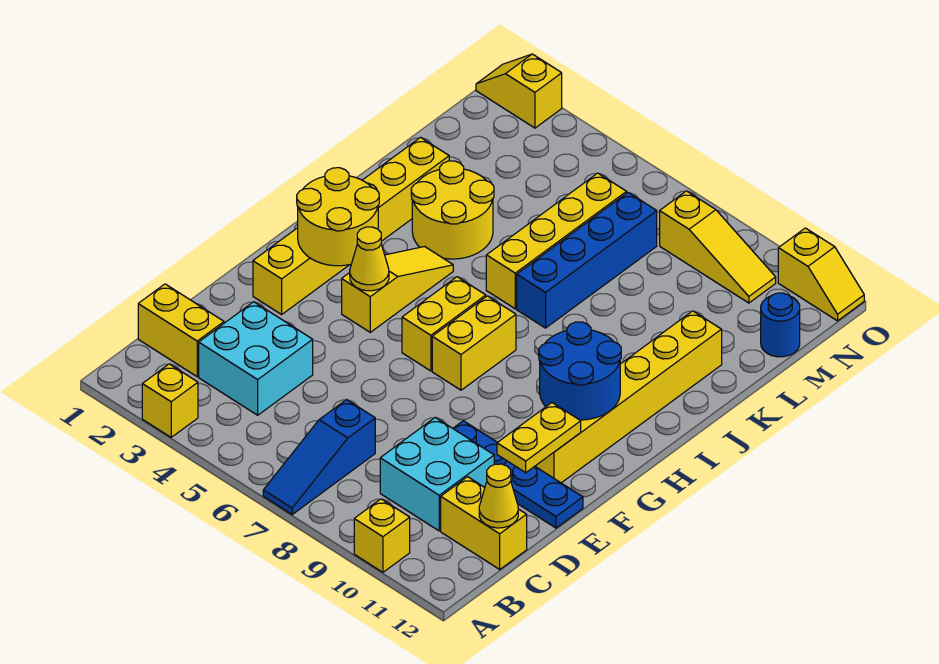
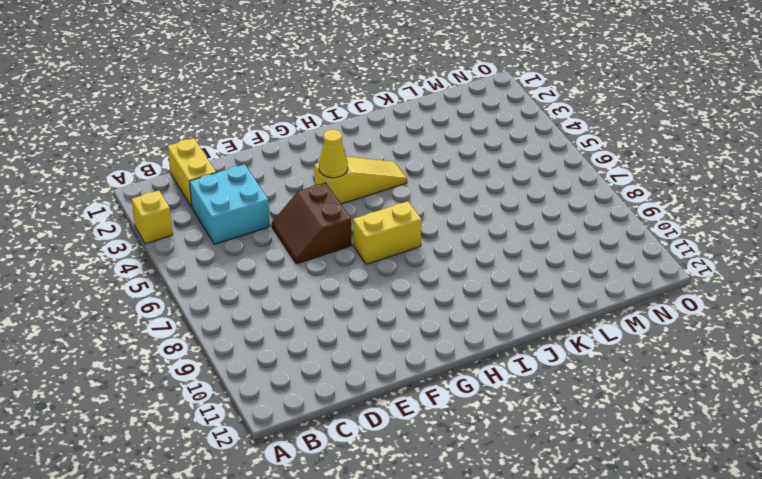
brown 2x2 slope [272,183,352,264] -> none
none -> blue 1x3 slope [263,400,375,514]
none -> yellow 1x1 brick [354,499,410,572]
none -> cyan 2x2 brick [380,418,494,531]

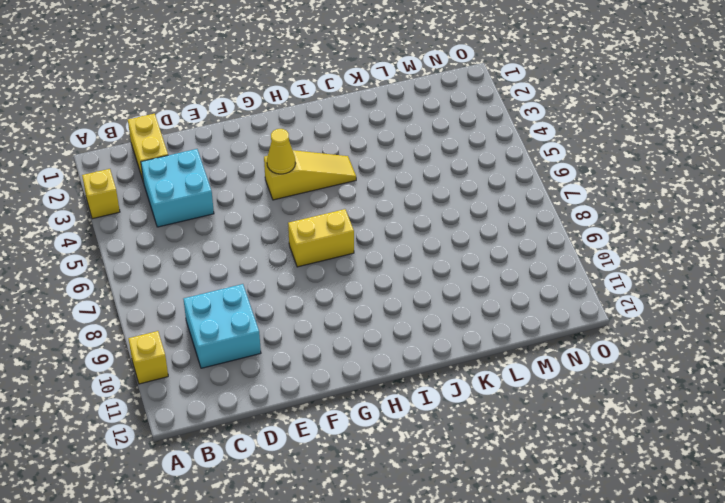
none -> blue 1x3 slope [263,400,375,514]
none -> yellow 1x2 brick [441,477,527,569]
none -> blue 1x4 plate [453,421,583,528]

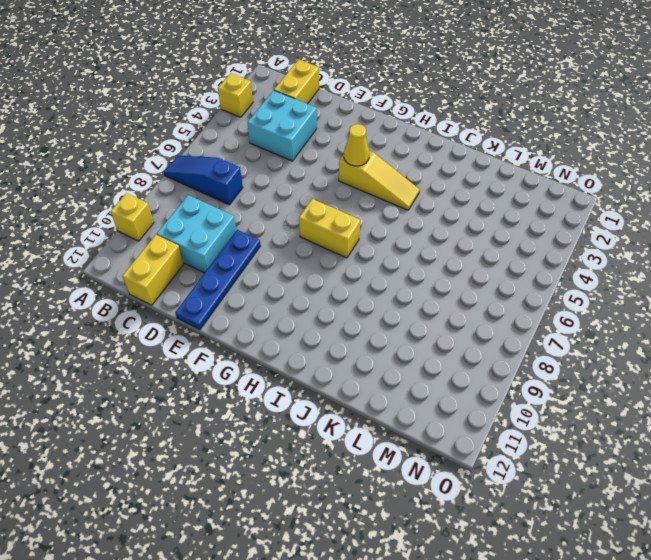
none -> yellow 1x6 brick [253,138,449,314]
none -> yellow 1x6 brick [535,311,722,483]
none -> yellow 1x2 brick [402,277,486,371]

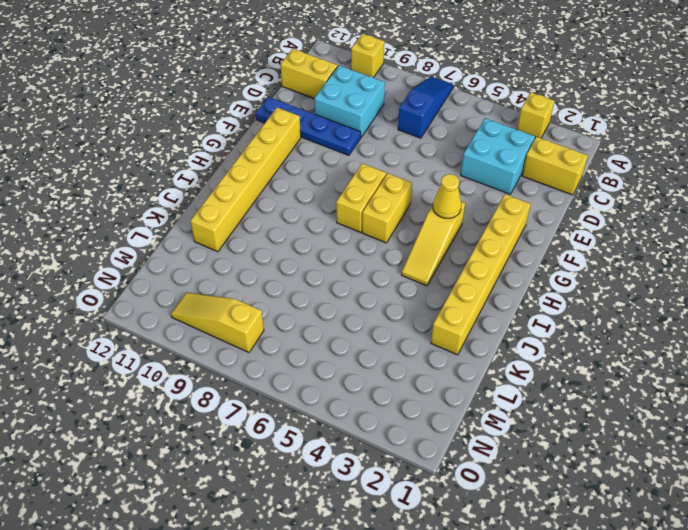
none -> yellow 2x2 round brick [411,161,494,259]
none -> yellow 1x4 brick [486,173,627,309]
none -> blue 1x4 brick [517,193,657,328]

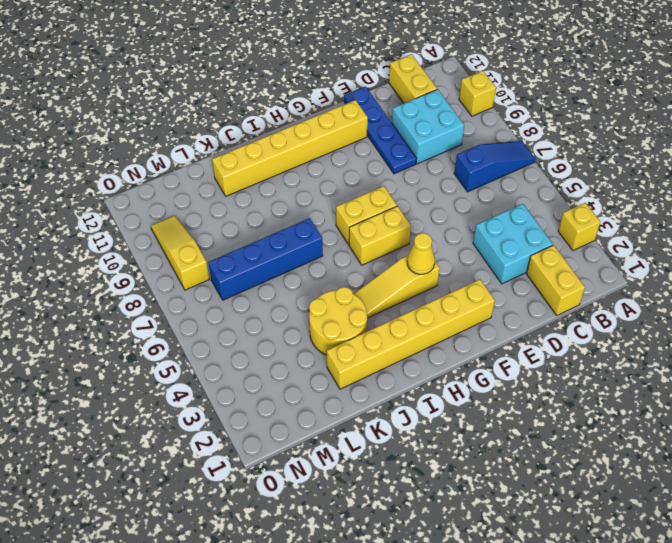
none -> yellow 1x4 brick [486,173,627,309]
none -> blue 1x1 round brick [761,293,800,357]
none -> yellow 1x2 slope [476,54,562,128]

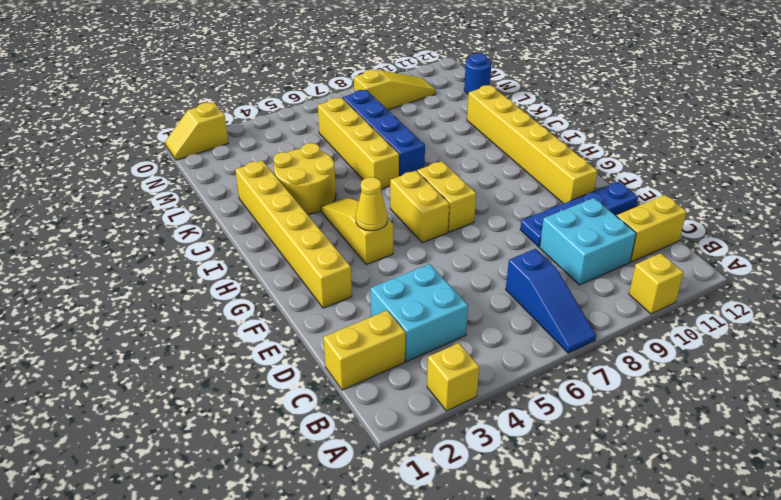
none -> yellow 1x2 slope [778,228,864,321]
none -> yellow 1x1 cone [479,464,518,528]
none -> yellow 1x2 plate [497,403,581,473]

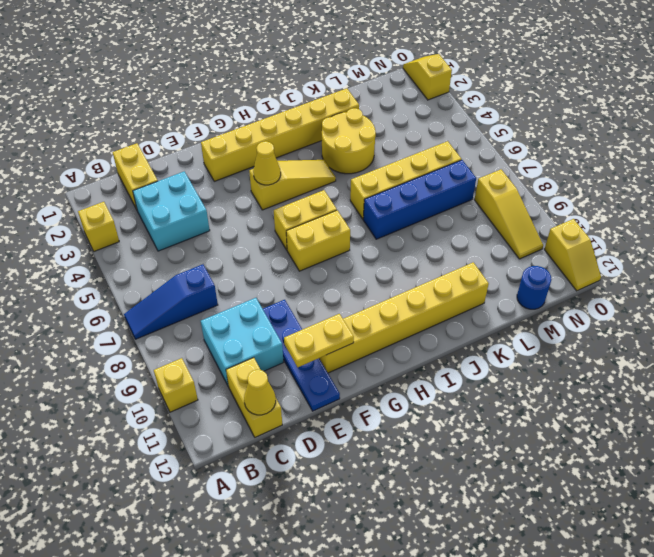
none -> yellow 2x2 round brick [297,168,379,266]
none -> blue 2x2 round brick [539,322,621,420]

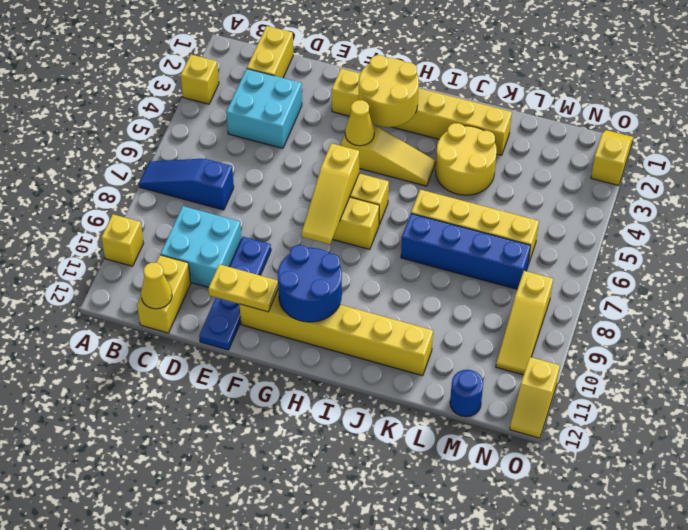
yellow 1x3 slope [302,143,359,244] -> none

